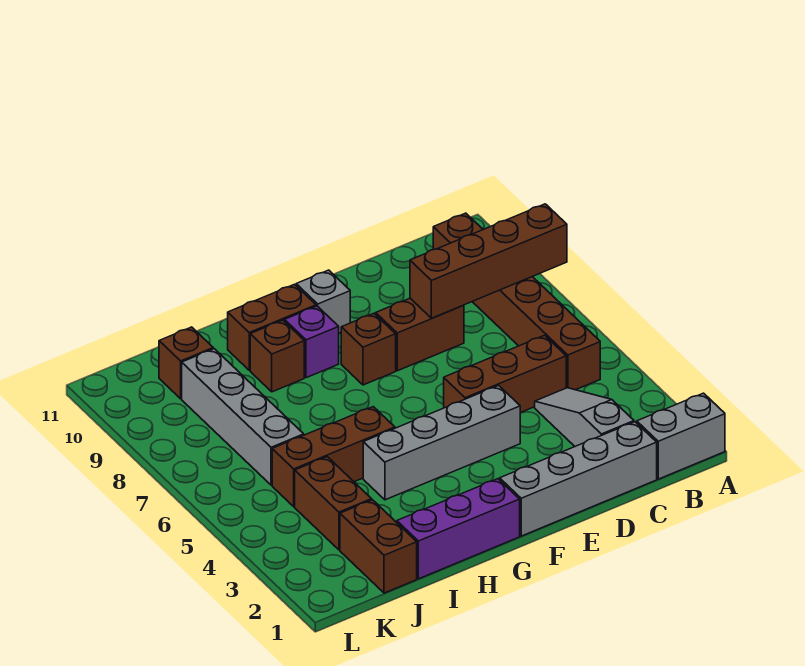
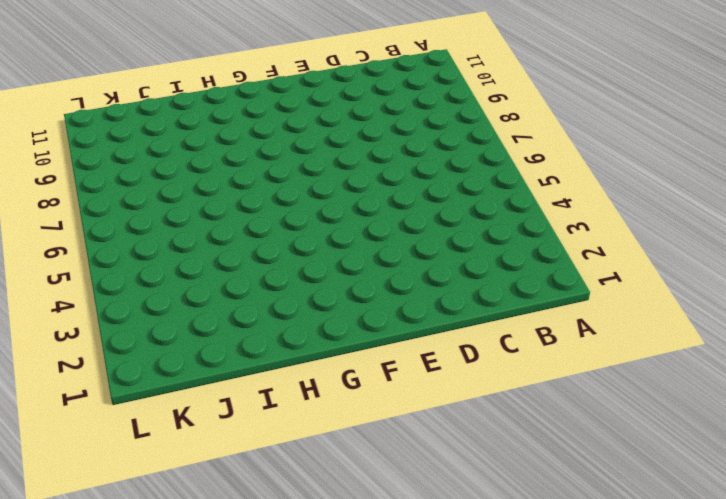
none -> grey 1x2 brick [637,393,725,479]
none -> brown 1x6 brick [433,213,600,390]
none -> grey 1x4 brick [500,422,657,536]

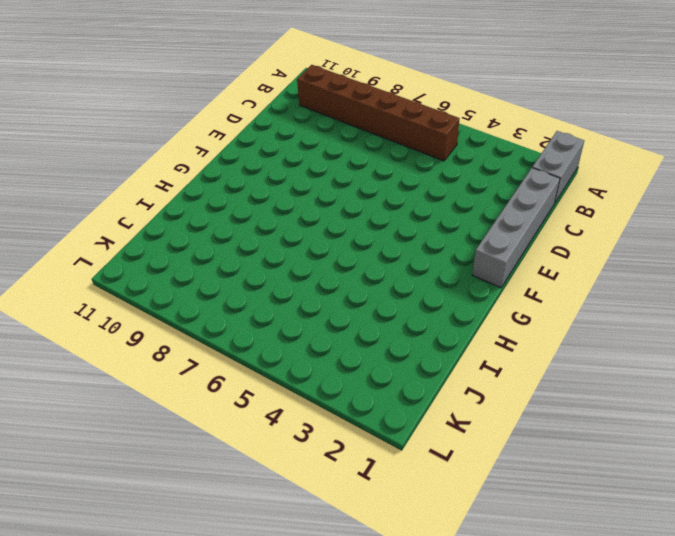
none -> grey 1x3 slope [535,388,634,446]
none -> brown 1x3 brick [444,335,566,413]
none -> brown 1x2 brick [376,298,464,371]

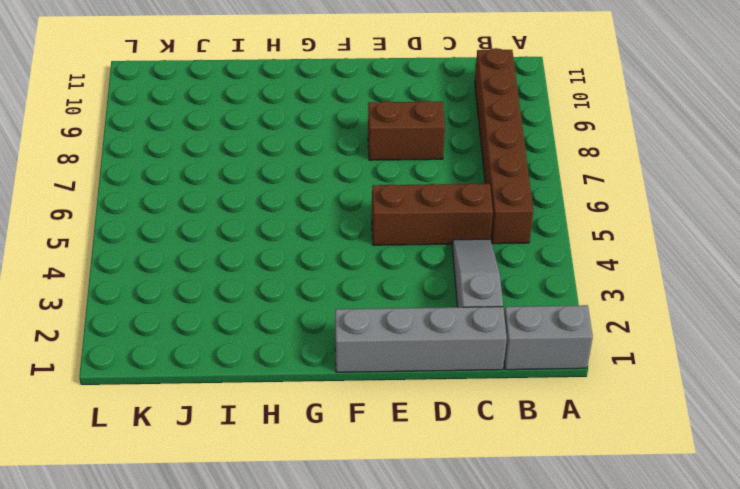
none -> grey 1x4 brick [363,385,520,500]
none -> brown 1x1 brick [341,313,396,385]
none -> grey 1x1 brick [296,270,350,333]

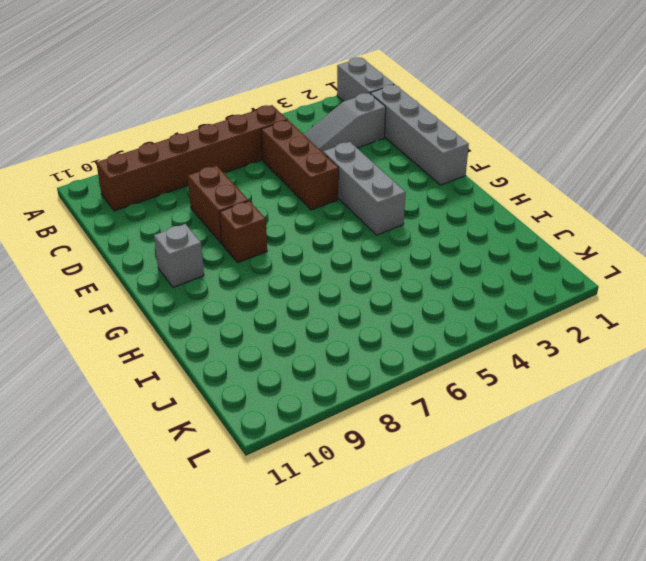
grey 1x3 brick [323,142,406,235] -> grey 1x4 brick [363,385,520,500]
none -> purple 1x3 brick [397,479,520,579]
none -> purple 1x1 brick [285,306,339,378]
none -> brown 1x2 brick [227,284,316,370]

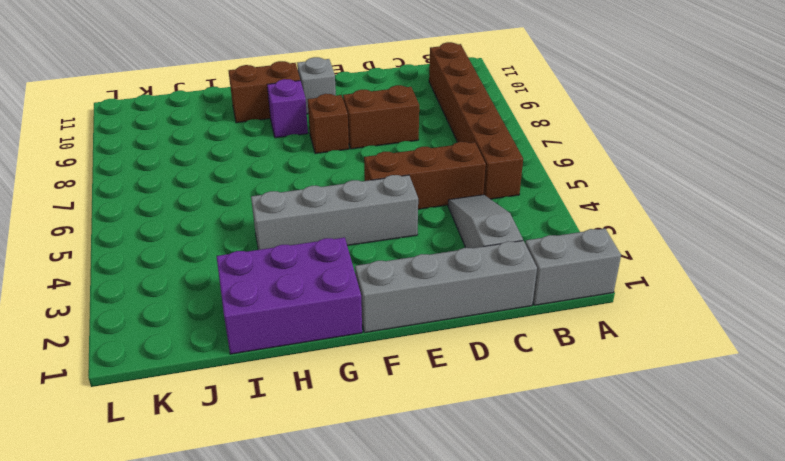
purple 2x3 brick [217,237,362,354] -> purple 1x3 brick [397,479,520,579]
none -> brown 1x3 brick [272,407,395,507]
none -> brown 1x1 brick [250,320,304,392]
none -> brown 1x2 brick [340,500,417,593]

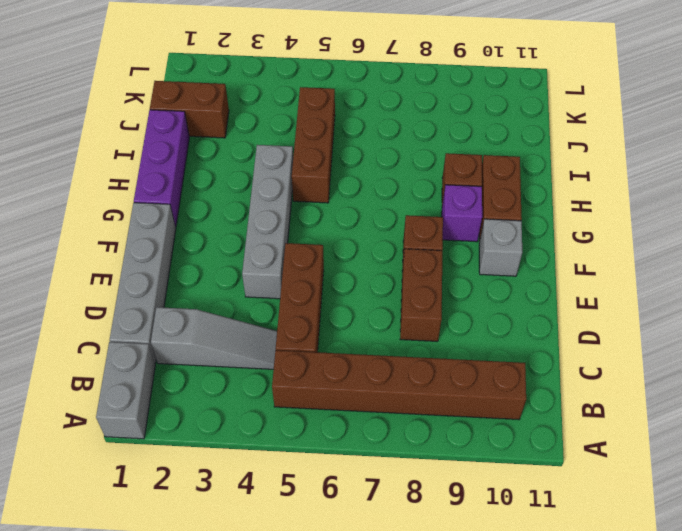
none -> brown 1x2 brick [295,457,372,550]
none -> grey 1x4 brick [182,349,304,485]
none -> brown 1x1 brick [159,327,213,399]

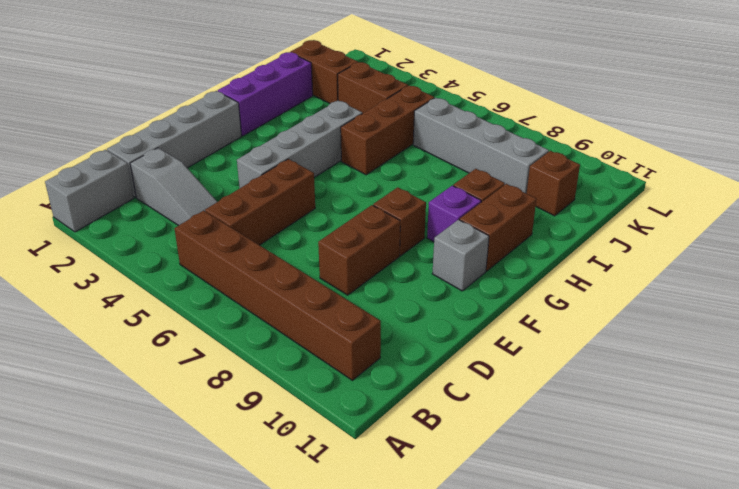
none -> brown 1x4 brick [410,204,567,318]

